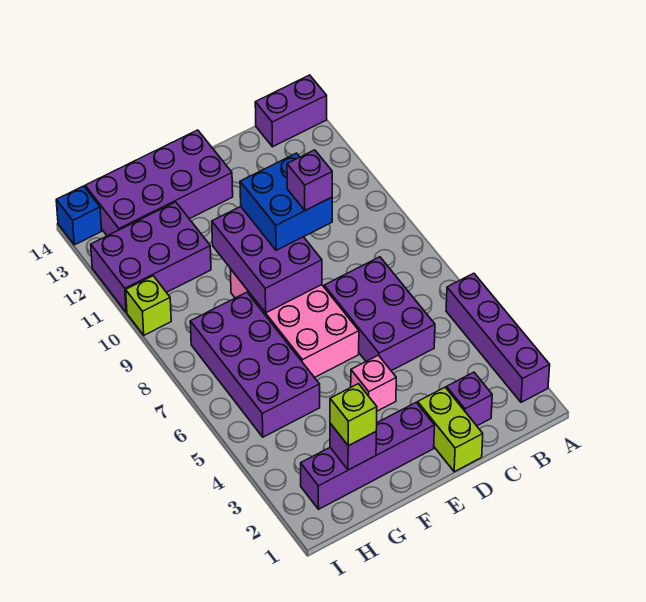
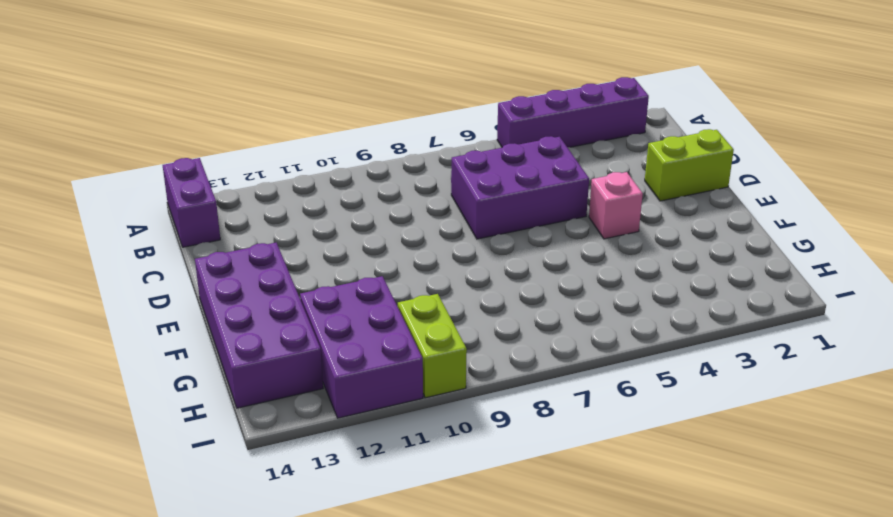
lime 1x2 brick [398,294,467,398] -> lime 1x1 brick [126,276,171,335]
none -> purple 1x1 brick [447,372,492,426]
none -> purple 1x4 brick [301,403,434,509]
none -> pink 2x4 brick [230,269,359,378]

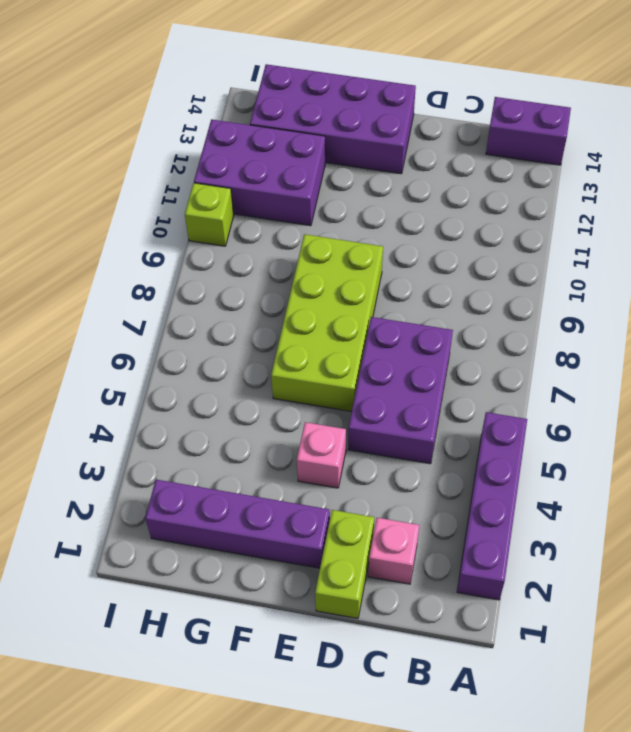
pink 1x1 brick [368,518,419,584] -> purple 1x1 brick [447,372,492,426]
lime 2x4 brick [271,234,383,412] -> pink 2x4 brick [230,269,359,378]
none -> purple 2x4 brick [190,292,320,437]
none -> blue 1x1 brick [56,186,102,245]
none -> purple 2x3 brick [212,207,322,313]

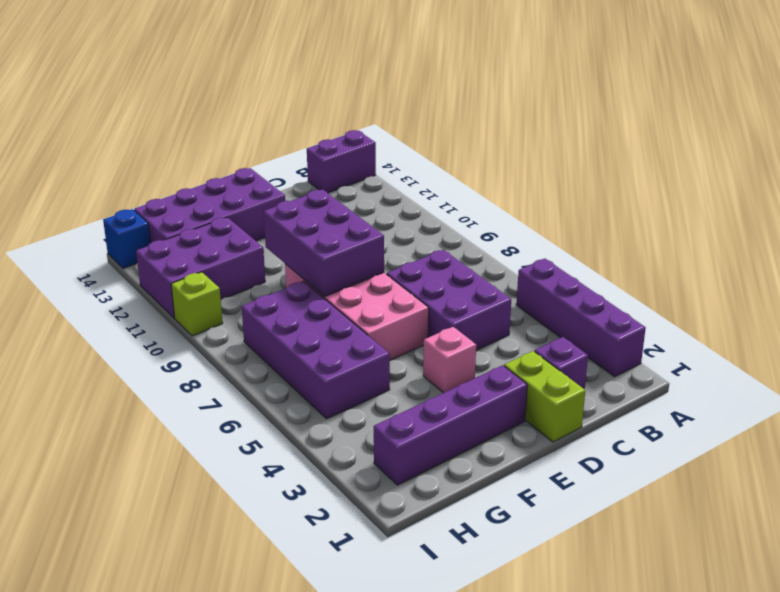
none -> purple 1x1 brick [330,423,376,470]
none -> blue 2x2 brick [240,153,332,250]
none -> lime 1x1 brick [330,384,377,446]

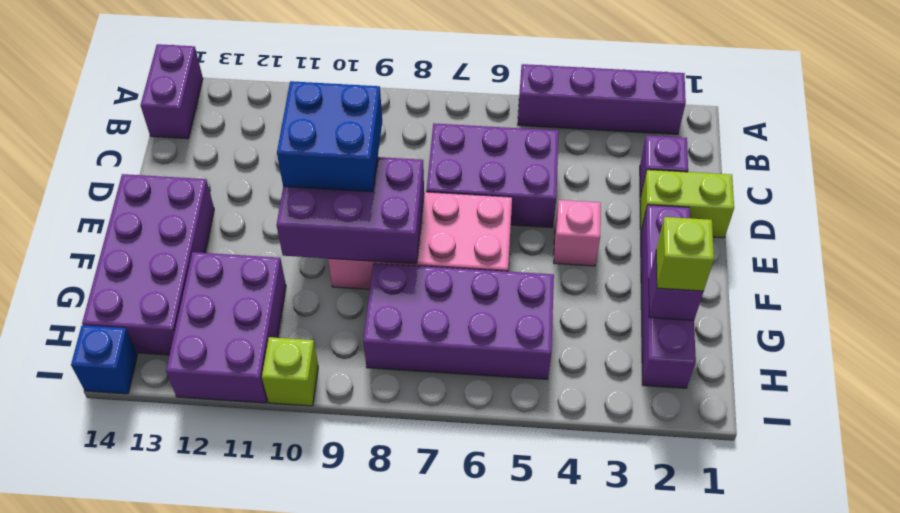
none -> purple 1x1 brick [287,150,332,210]

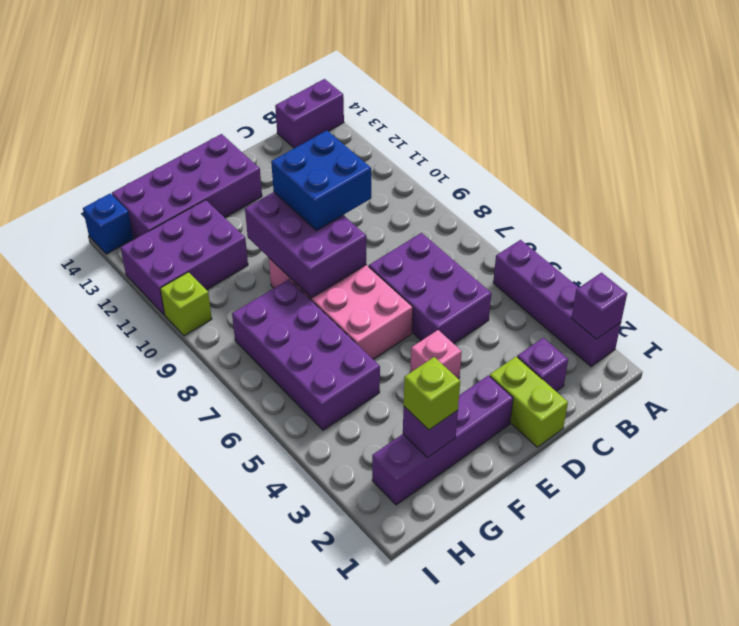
purple 1x1 brick [571,273,627,339] -> purple 1x1 brick moved to [287,150,332,210]

